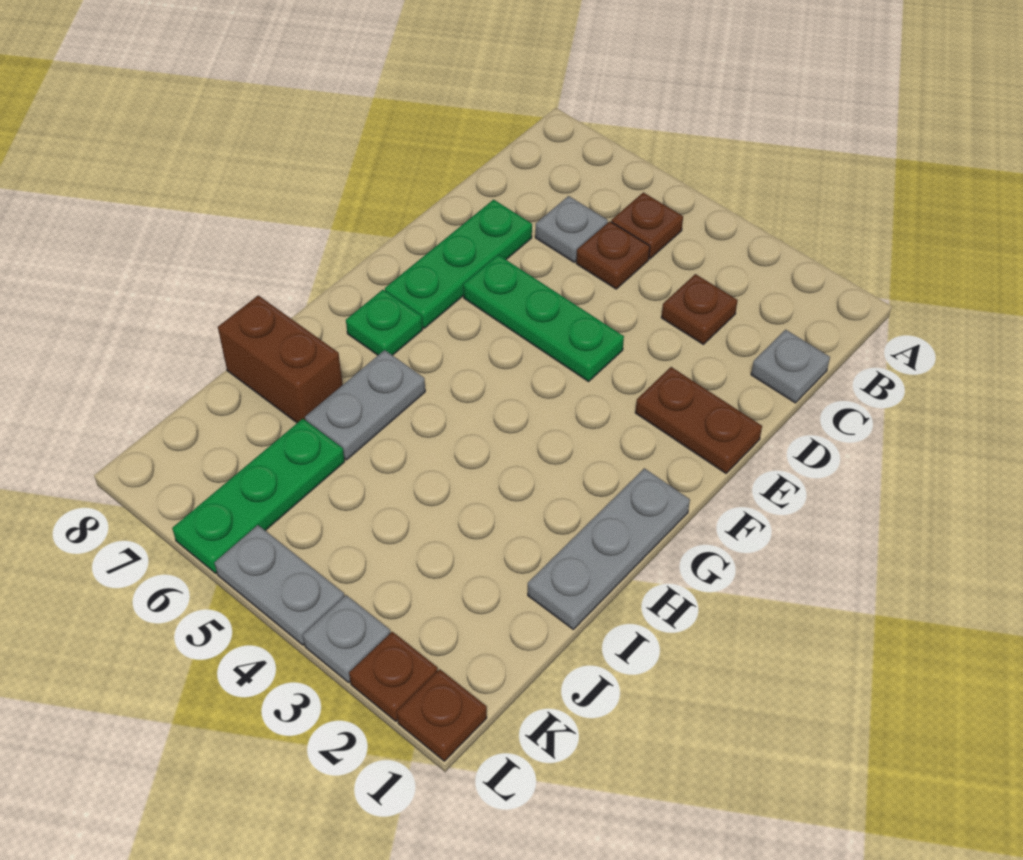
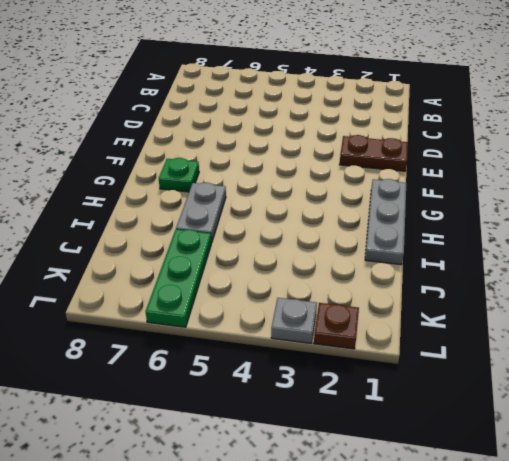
none -> brown 1x1 plate [611,192,683,259]
none -> grey 1x1 plate [751,330,830,403]
none -> brown 1x1 plate [661,274,738,344]

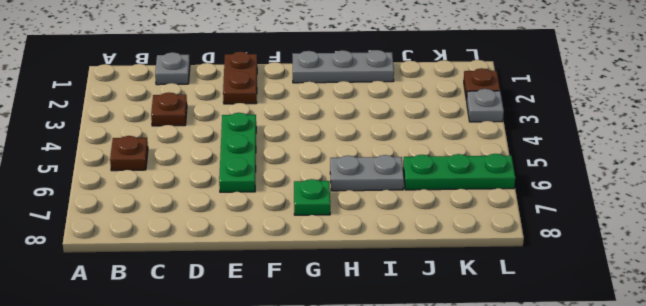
none -> brown 1x1 plate [576,221,650,289]
none -> grey 1x1 plate [535,196,608,262]
none -> green 1x3 plate [385,200,532,328]

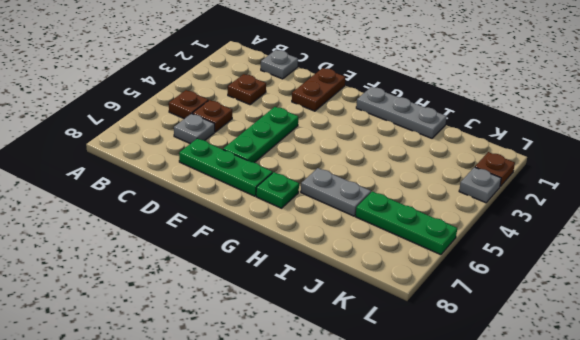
none -> brown 1x2 brick [218,295,343,423]
none -> brown 1x1 plate [397,670,487,761]
none -> grey 1x2 plate [215,525,344,645]

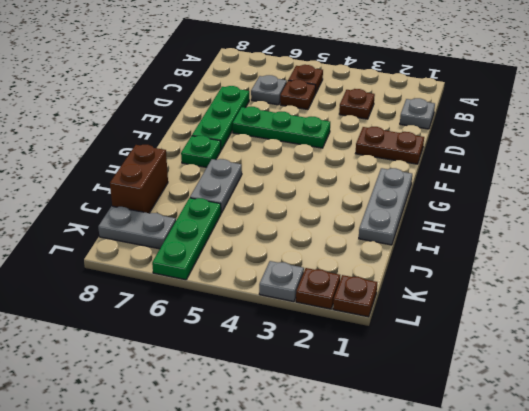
brown 1x2 brick [110,145,168,213] -> brown 1x2 brick turned to [218,295,343,423]
grey 1x2 plate [98,206,176,249] -> grey 1x2 plate moved to [215,525,344,645]

